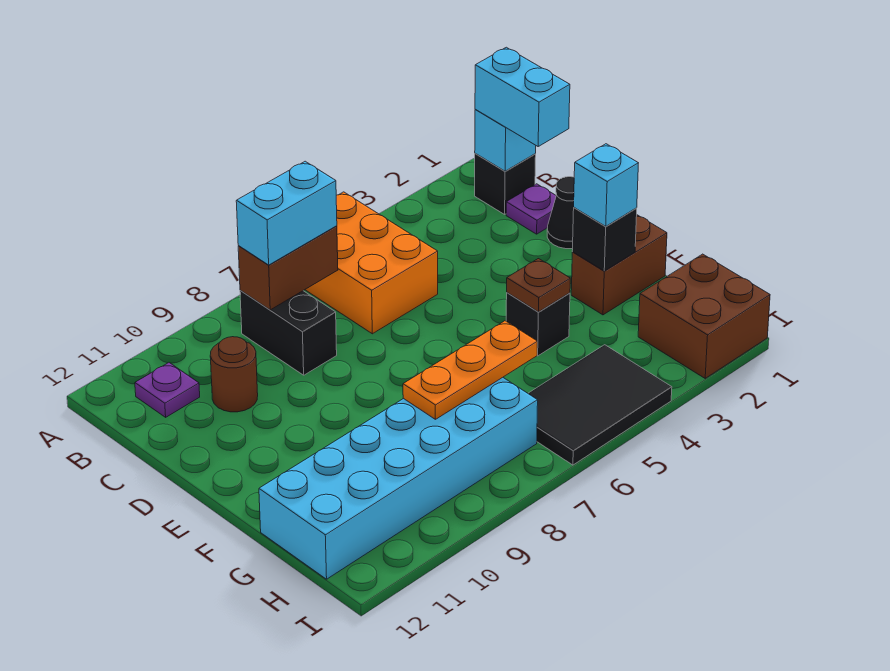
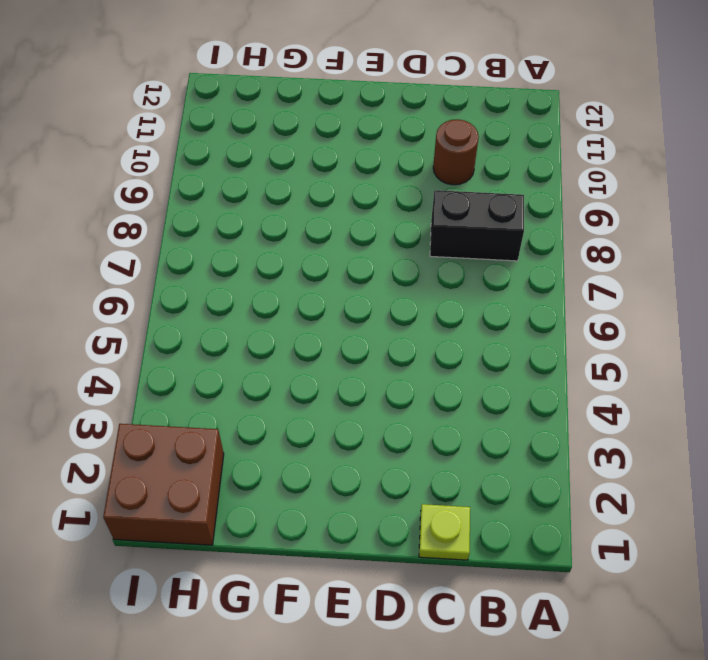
lime 1x1 plate [419,504,470,560] -> purple 1x1 plate [506,184,556,234]
none -> orange 2x3 brick [305,192,438,334]
none -> black 1x1 brick [475,153,536,214]
none -> purple 1x1 plate [135,363,200,417]

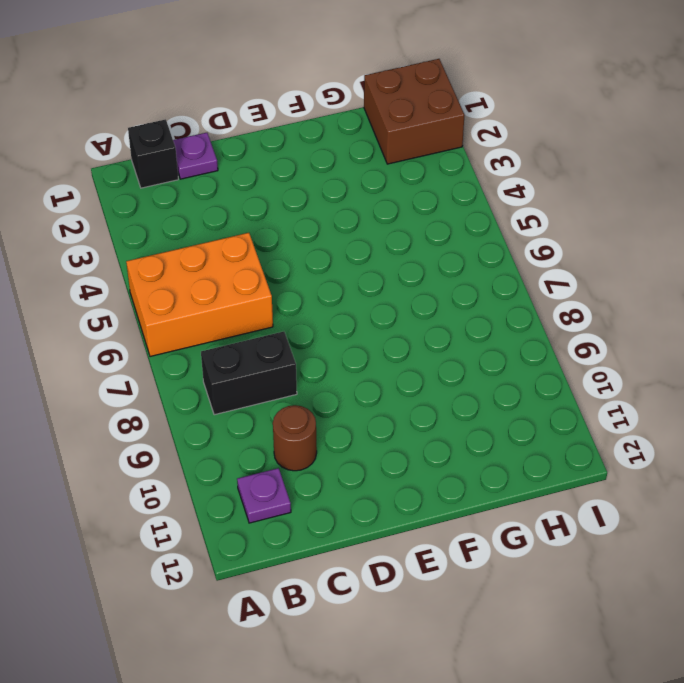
none -> black 1x1 cone [547,177,574,249]
none -> brown 1x2 brick [571,215,667,315]
none -> black 1x1 brick [506,293,570,356]

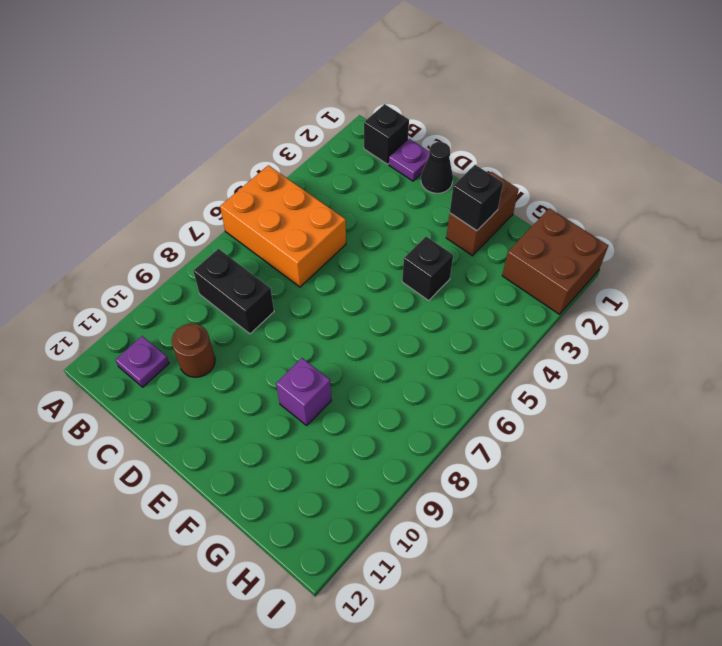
purple 1x1 brick [276,358,331,426] -> none
none -> cyan 2x6 brick [259,378,538,579]
none -> black 2x3 tile [528,345,672,465]
none -> cyan 1x1 brick [475,109,536,171]

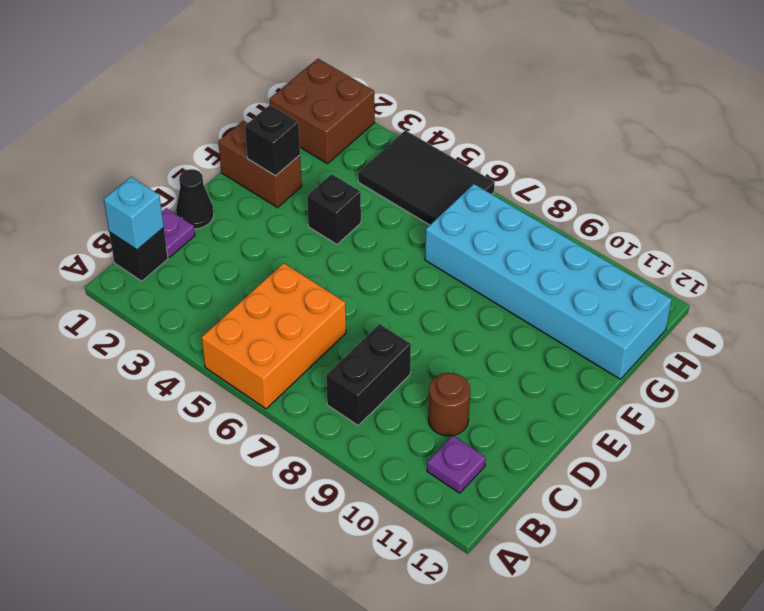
none -> brown 1x2 brick [238,226,338,310]
none -> brown 1x1 plate [507,259,570,312]
none -> orange 1x3 plate [403,321,538,419]

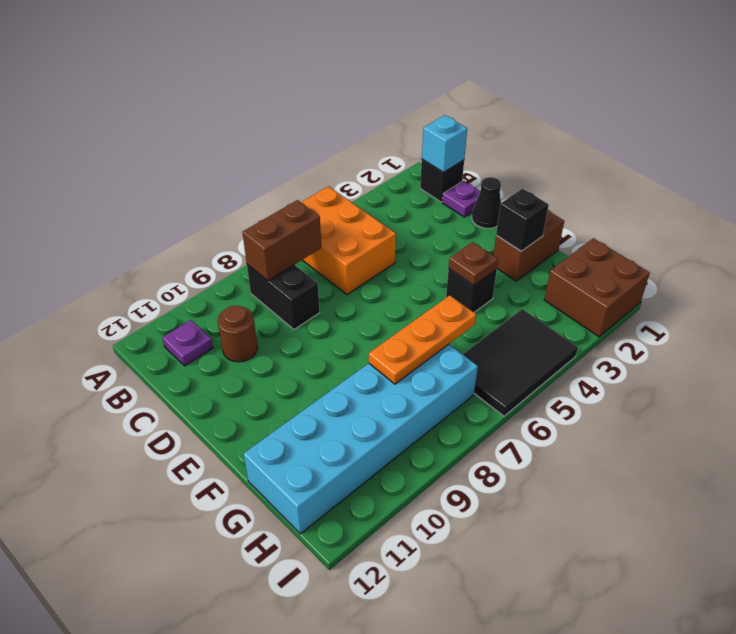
none -> cyan 1x2 brick [475,47,570,146]
none -> cyan 1x2 brick [236,161,337,265]
none -> cyan 1x1 brick [574,144,638,226]

